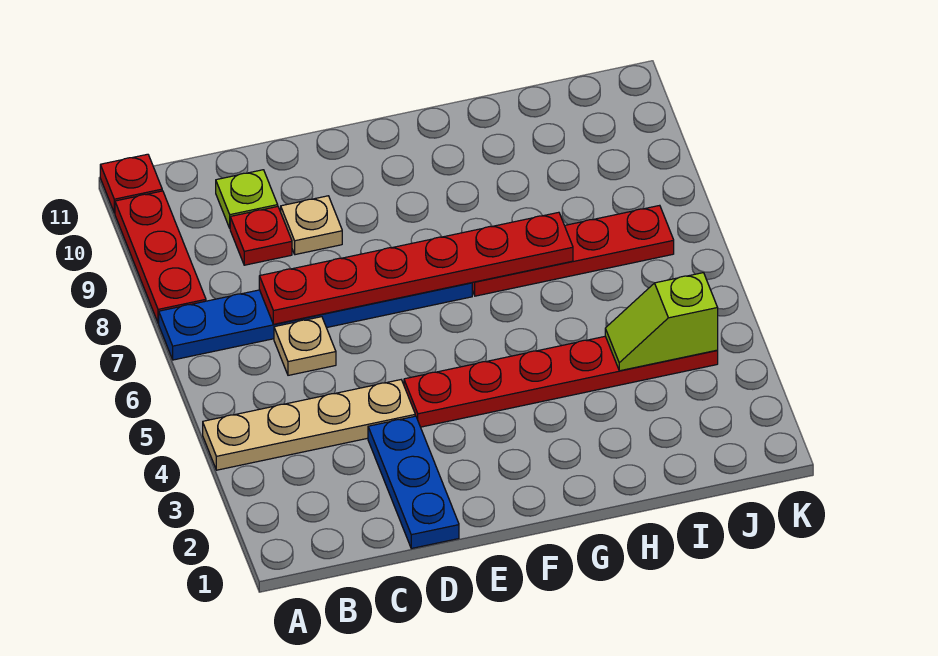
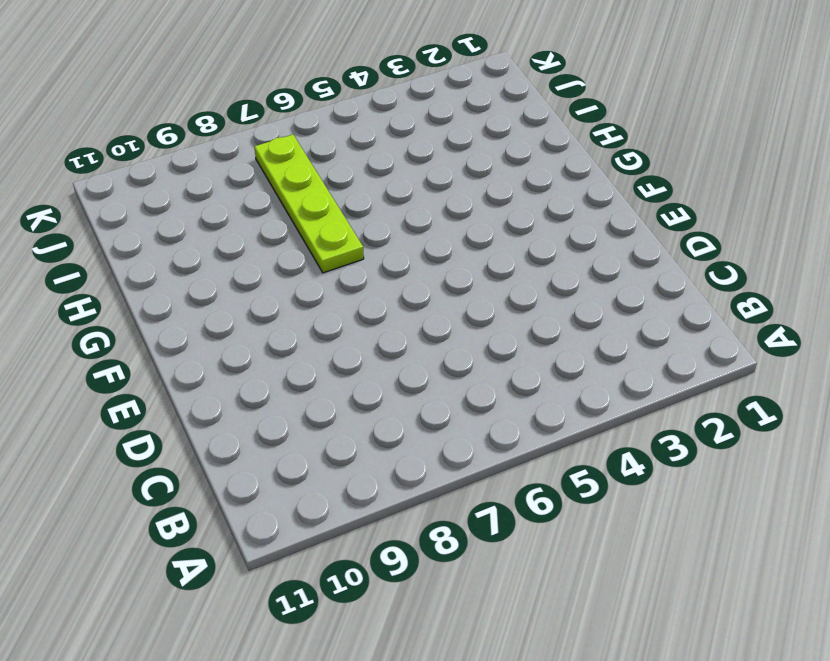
lime 1x4 plate [254,134,364,273] -> red 1x4 plate [472,205,674,296]
none -> tan 1x4 plate [203,380,415,470]
none -> blue 1x6 plate [159,283,472,360]
none -> red 1x3 plate [115,191,206,323]

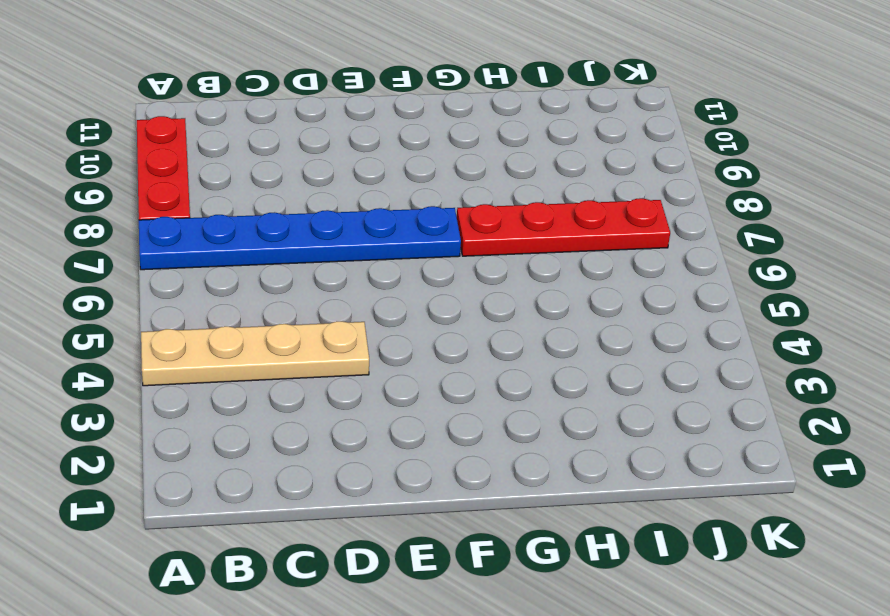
none -> red 1x1 plate [100,154,162,213]
none -> tan 1x1 plate [274,317,336,375]
none -> red 1x1 plate [230,207,292,265]

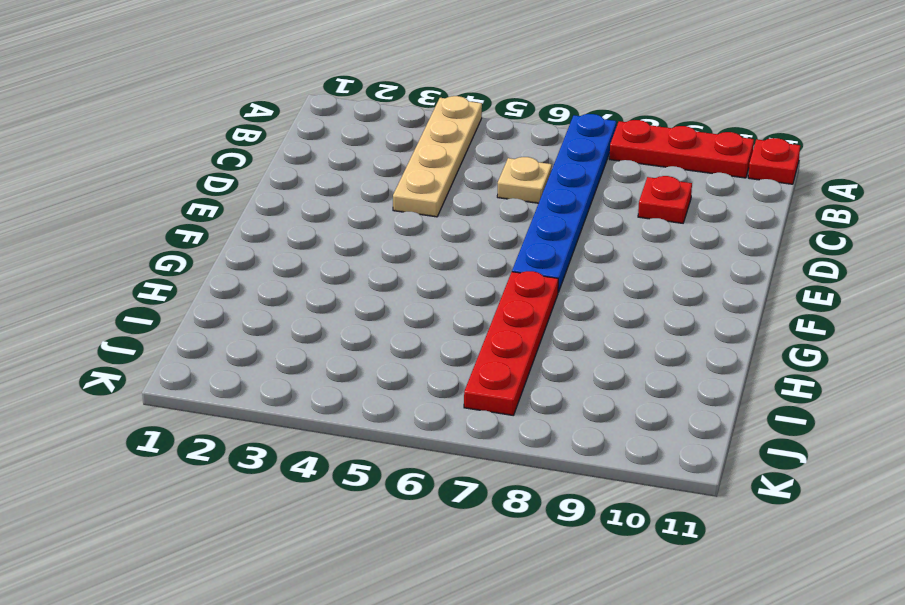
none -> lime 1x1 plate [216,170,278,228]
none -> blue 1x3 plate [368,416,459,549]
none -> tan 1x1 plate [281,196,342,255]

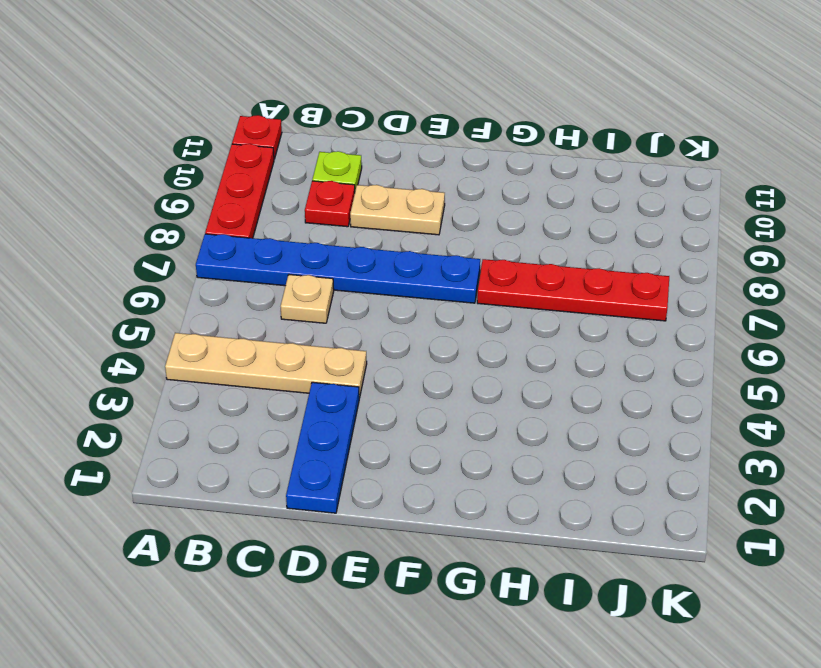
tan 1x2 plate [350,185,445,235] -> tan 1x1 plate [281,196,342,255]
none -> red 1x6 plate [404,336,718,427]
none -> red 1x6 plate [259,212,573,324]
none -> lime 1x2 slope [605,273,718,371]

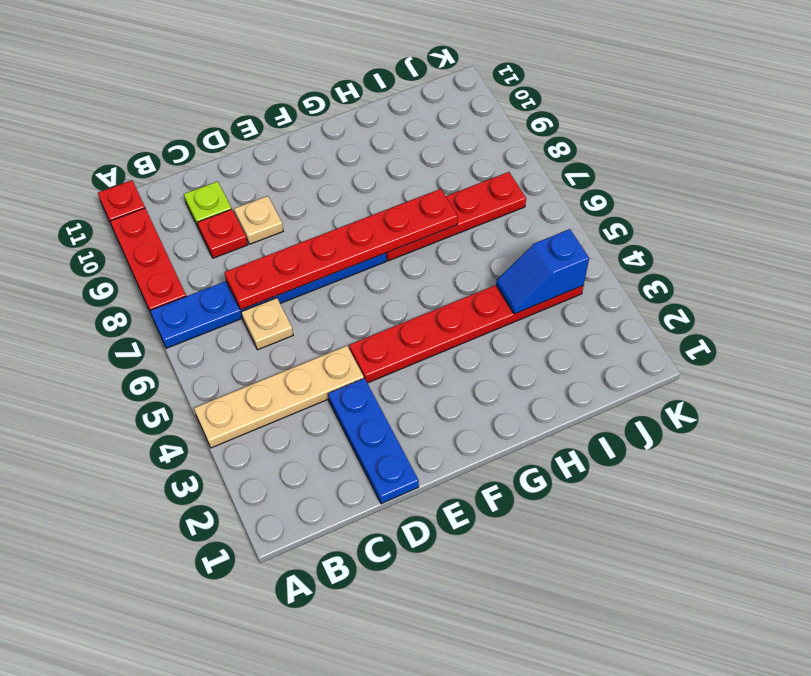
blue 1x2 slope [496,229,589,314] -> lime 1x2 slope [605,273,718,371]

